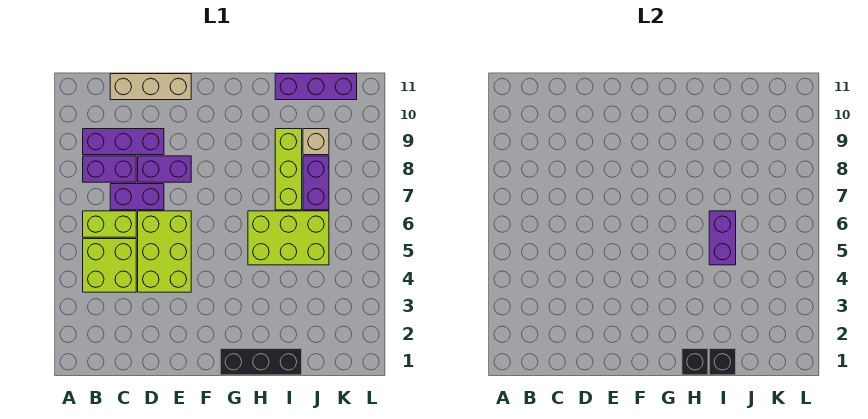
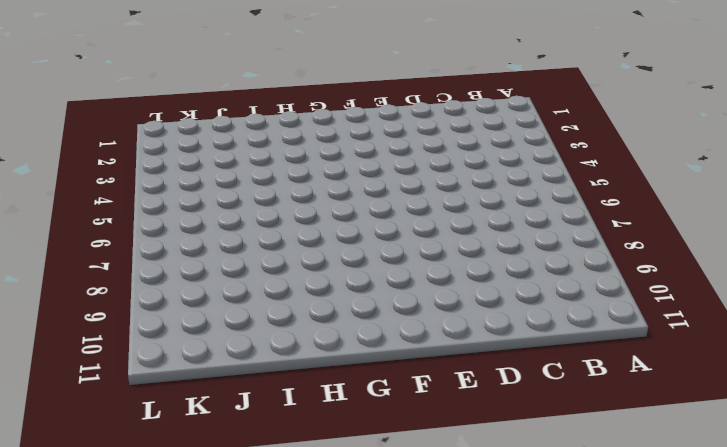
none -> lime 2x2 brick [83,239,136,292]
none -> lime 1x2 brick [83,211,136,237]
none -> purple 1x2 brick [83,156,136,182]

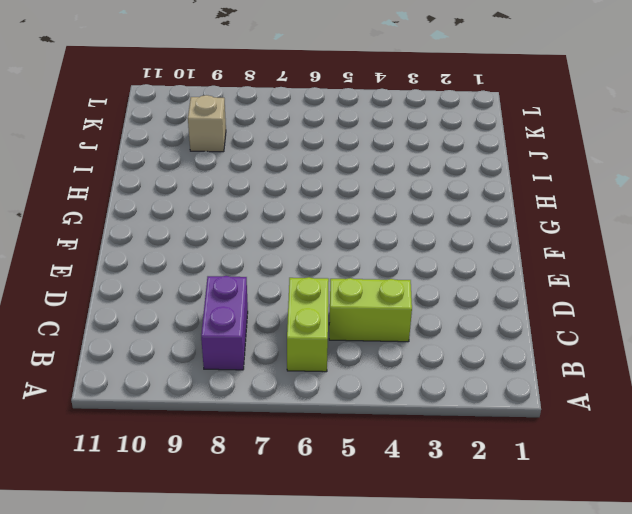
lime 1x2 brick [329,278,412,342] -> lime 2x2 brick [83,239,136,292]
none -> purple 1x3 brick [83,129,164,155]
none -> purple 1x2 brick [110,184,164,210]
none -> tan 1x3 brick [110,74,191,100]

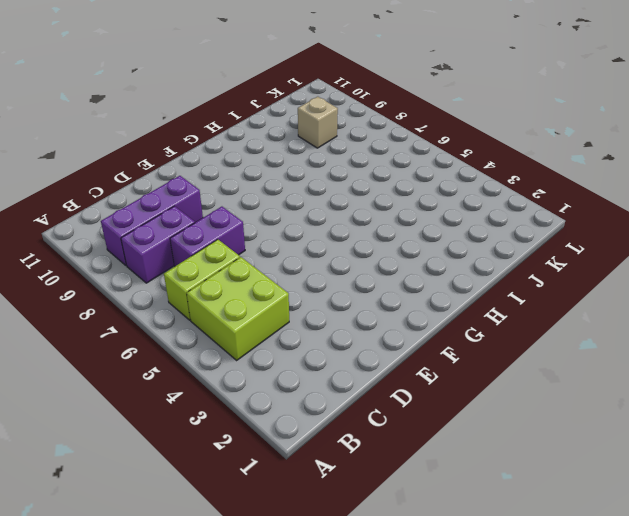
none -> tan 1x3 brick [110,74,191,100]
none -> lime 2x3 brick [138,211,191,292]
none -> purple 1x2 brick [138,156,191,182]

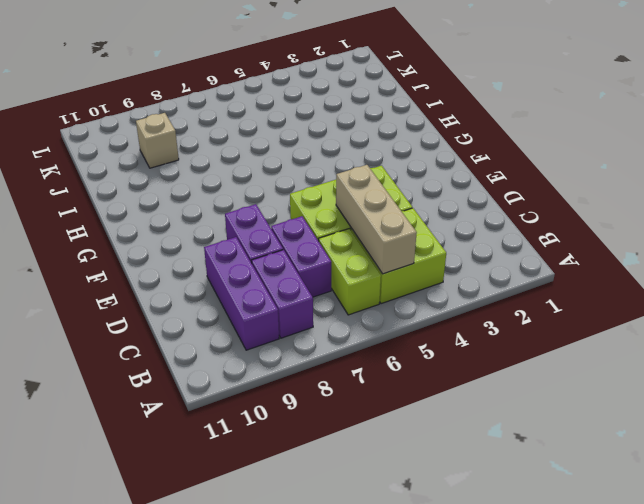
tan 1x3 brick [336,165,417,274] -> tan 1x3 brick moved to [110,74,191,100]
none -> black 1x3 brick [220,349,302,375]
none -> lime 2x3 brick [248,211,329,265]
none -> lime 1x3 brick [275,129,302,210]

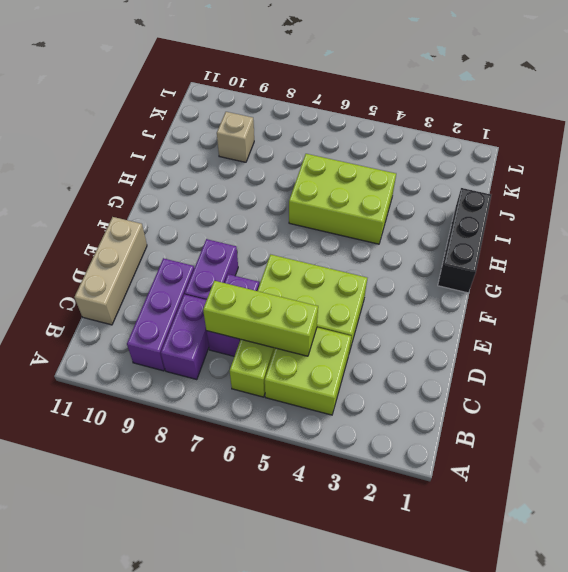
lime 1x3 brick [203,281,318,356] -> lime 1x3 brick moved to [275,129,302,210]
lime 2x3 brick [289,154,396,244] -> lime 2x3 brick turned to [248,211,329,265]
none -> purple 1x3 brick [275,74,357,100]
none -> purple 1x2 brick [303,156,329,210]
none -> black 1x1 brick [682,349,708,375]

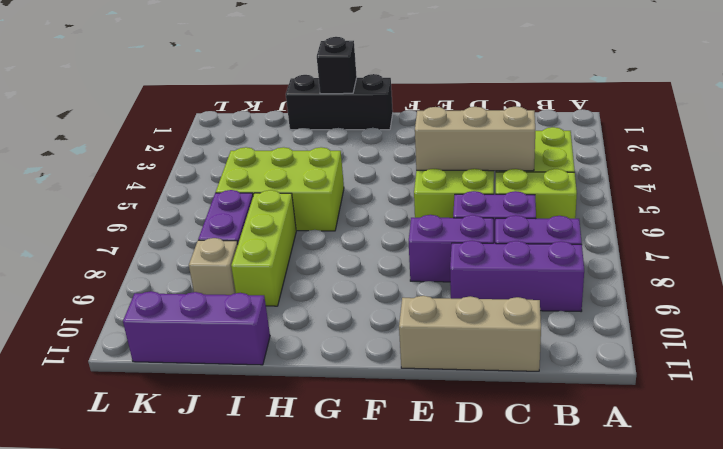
tan 1x3 brick [415,106,535,171] -> none
none -> black 1x1 brick [709,349,736,375]
none -> purple 1x2 brick [709,211,736,265]

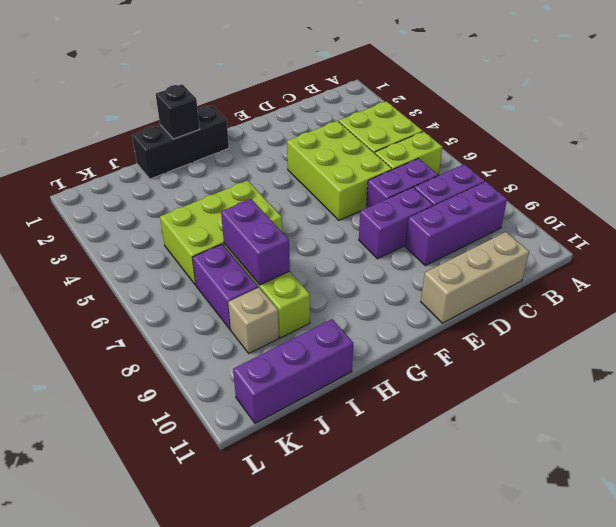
purple 1x2 brick [221,199,290,285] -> purple 1x2 brick moved to [709,211,736,265]
none -> black 1x1 brick [709,349,736,375]

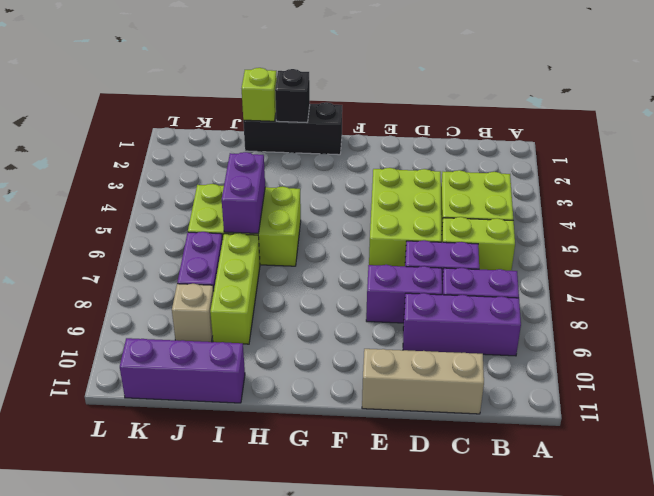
lime 1x1 brick [242,68,277,121] -> black 1x1 brick [709,349,736,375]

